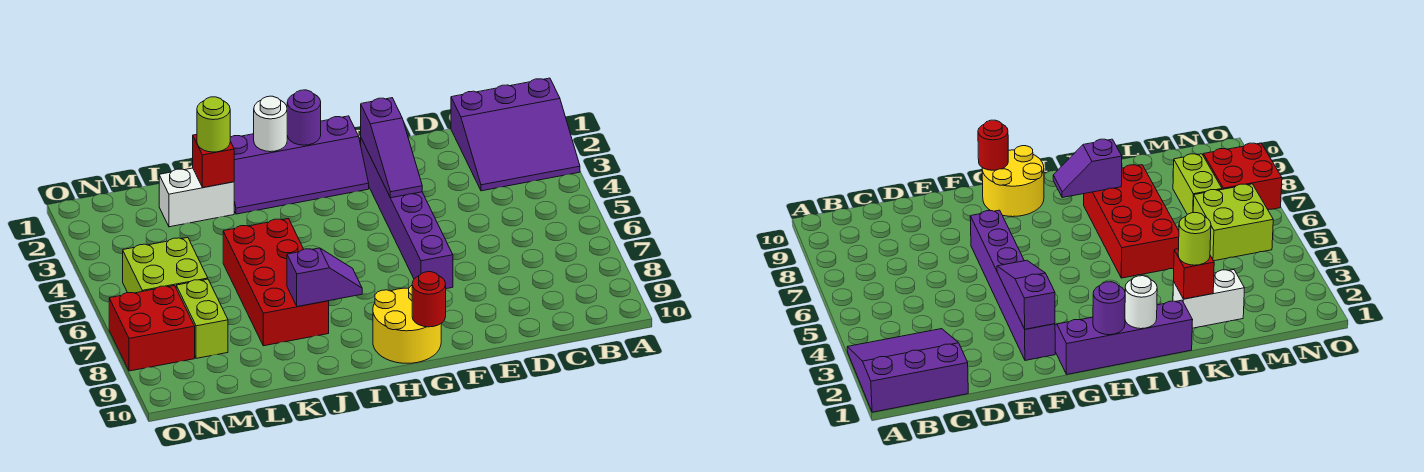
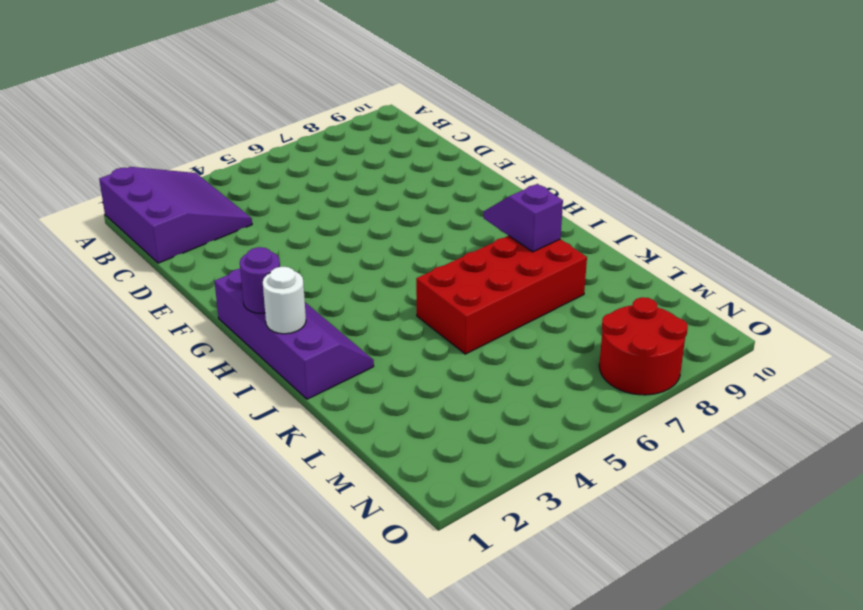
red 2x2 round brick [599,297,688,395] -> red 2x2 brick [109,286,195,371]
none -> purple 1x6 brick [361,139,453,289]
none -> yellow 2x2 round brick [373,286,441,363]
none -> white 1x2 brick [159,168,234,227]

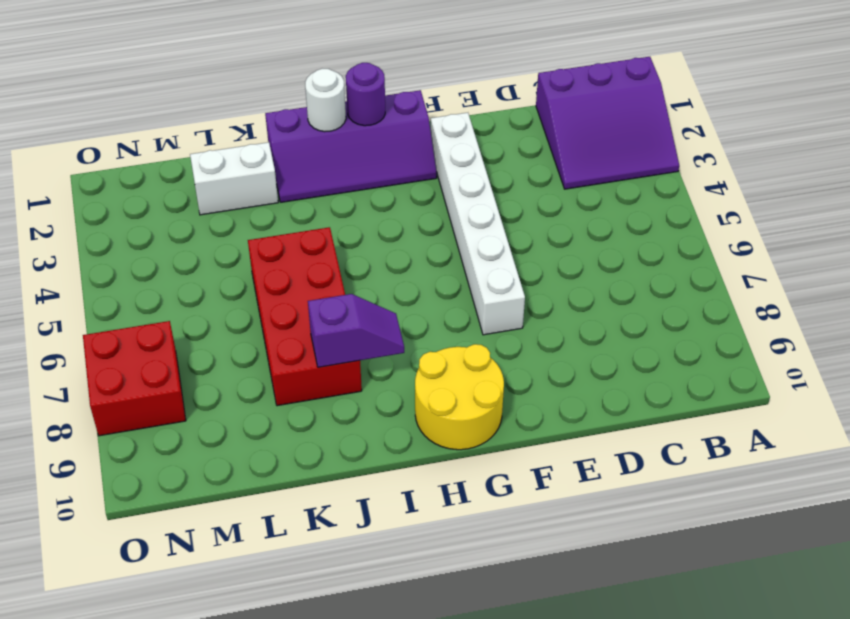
white 1x6 brick [431,113,525,335] -> purple 1x6 brick [361,139,453,289]
none -> lime 2x2 brick [123,237,208,293]
none -> lime 1x2 brick [176,279,228,358]
none -> purple 1x3 slope [361,98,422,198]

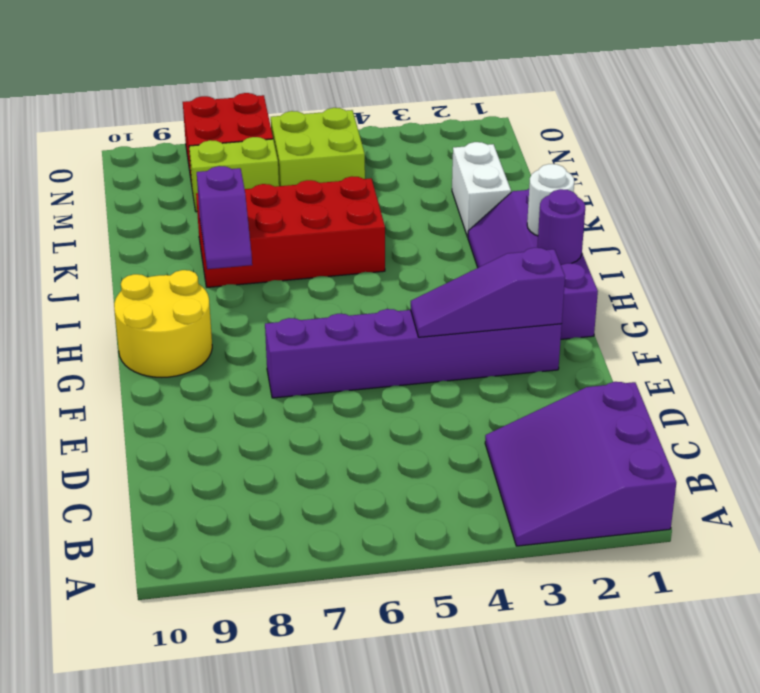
none -> red 1x1 round brick [412,272,446,327]
none -> red 1x1 brick [193,134,234,188]
none -> lime 1x1 round brick [197,97,230,152]

